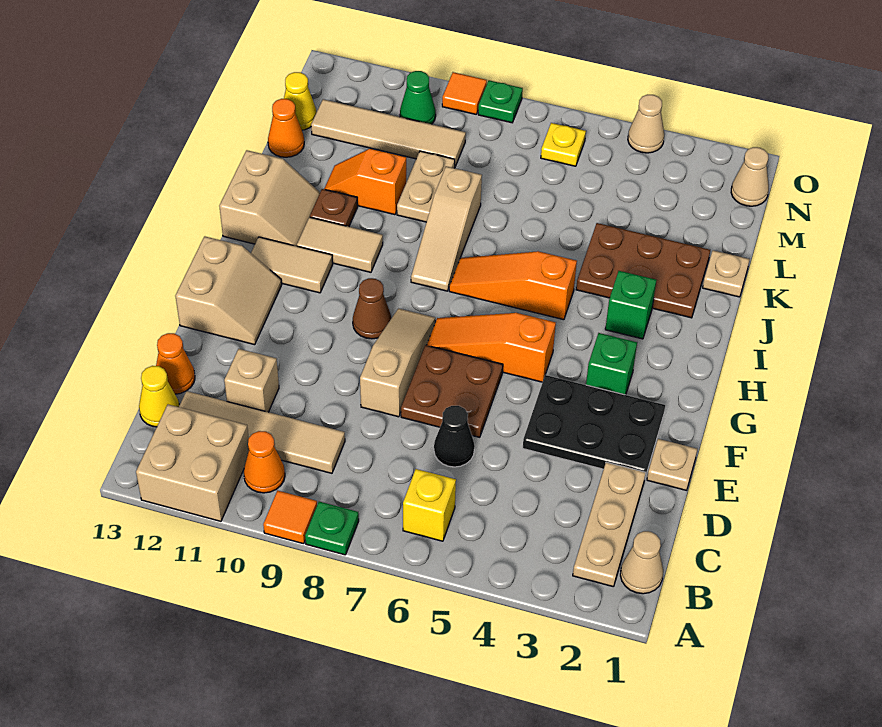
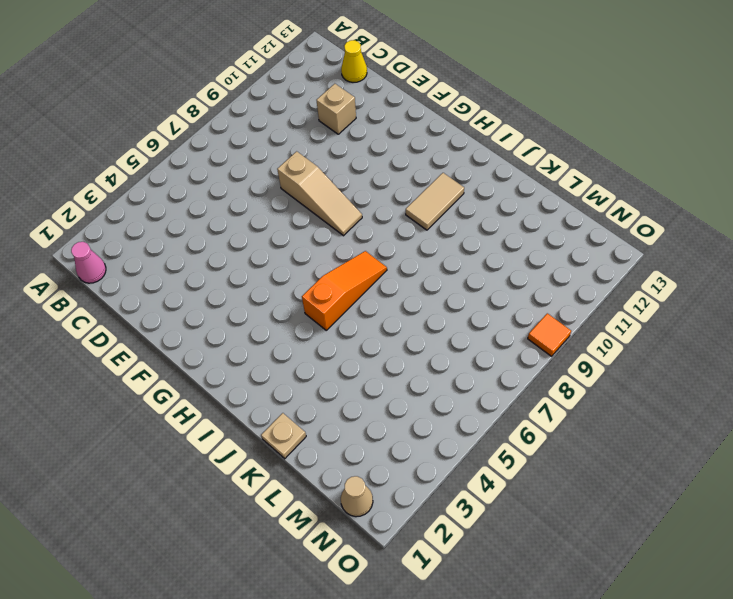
pink 1x1 cone [71,242,106,283] -> tan 1x1 cone [620,531,663,594]
none -> green 1x1 plate [305,502,359,555]
none -> orange 1x1 tile [263,491,317,544]
none -> tan 2x2 brick [136,405,249,521]
none -> tan 1x3 plate [573,462,646,587]

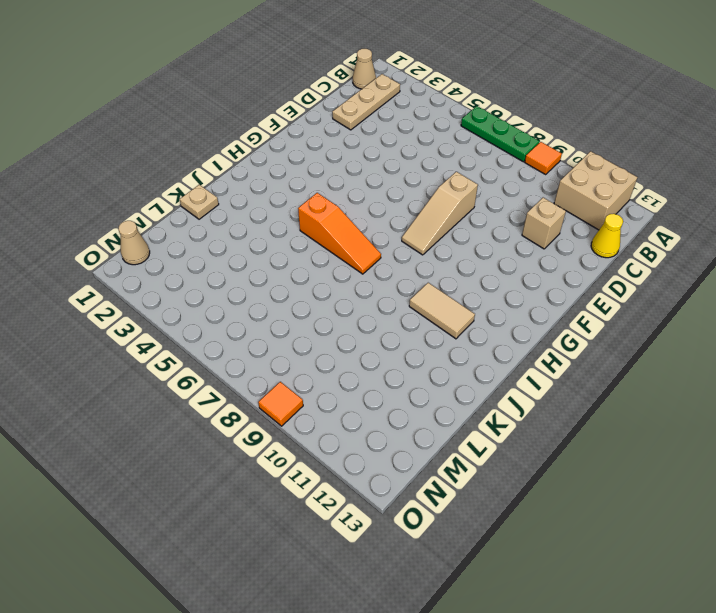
green 1x3 plate [461,106,540,162] -> green 1x1 plate [305,502,359,555]
none -> yellow 1x1 brick [403,469,456,541]
none -> orange 1x1 cone [244,431,285,493]
none -> tan 1x4 tile [179,391,345,473]
none -> black 1x1 cone [434,406,475,467]

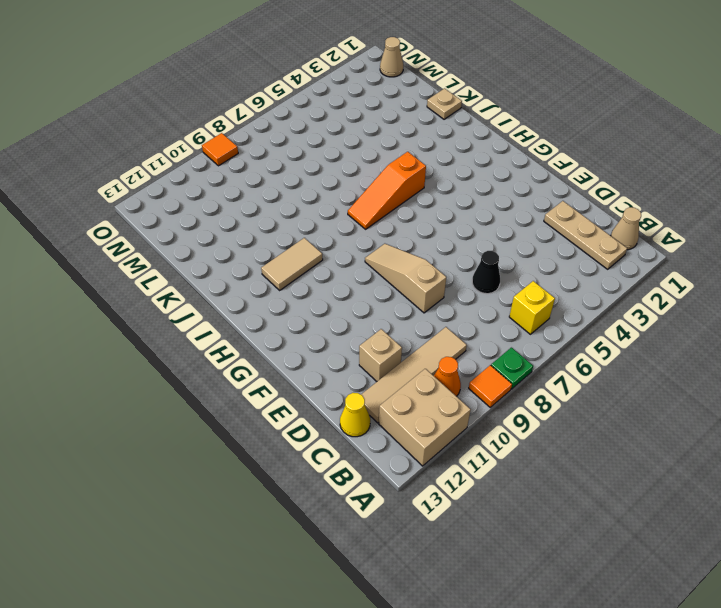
none -> orange 1x1 cone [156,333,195,394]
none -> tan 1x1 plate [647,439,697,490]
none -> black 2x3 plate [523,375,665,477]
none -> brown 2x2 plate [401,345,503,437]

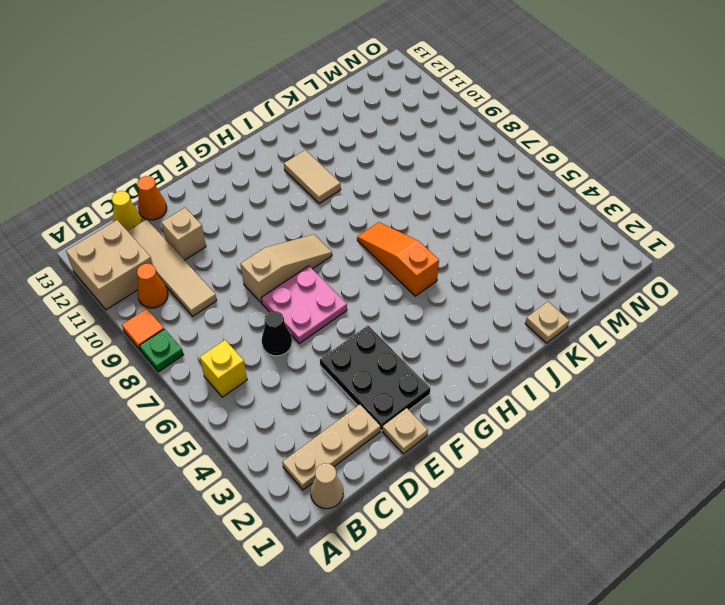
pink 2x2 plate [261,266,347,343] -> brown 2x2 plate [401,345,503,437]
none -> tan 2x2 slope [175,236,282,345]
none -> green 1x1 brick [586,333,637,395]
none -> orange 1x3 slope [427,313,556,382]
none -> brown 1x1 cone [353,278,391,339]

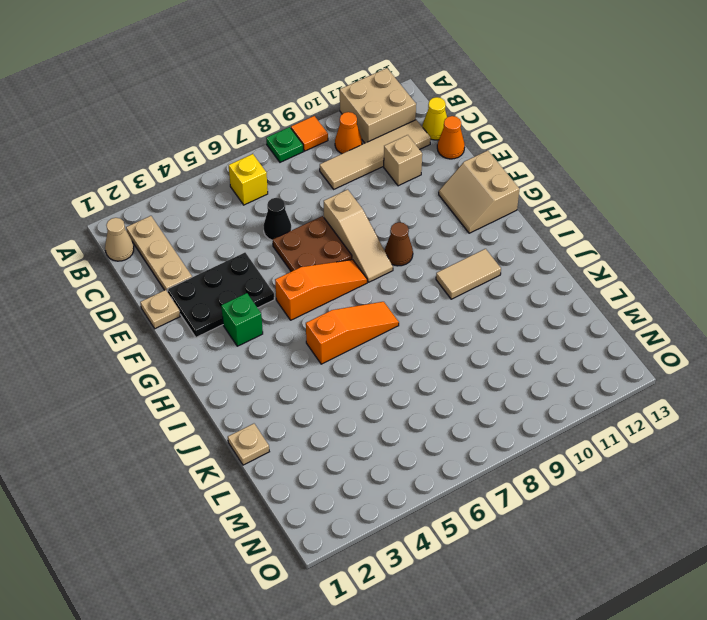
none -> tan 1x2 tile [251,237,333,293]
none -> green 1x1 brick [605,271,656,339]
none -> tan 1x3 slope [411,166,482,291]
none -> tan 2x2 slope [219,150,320,246]

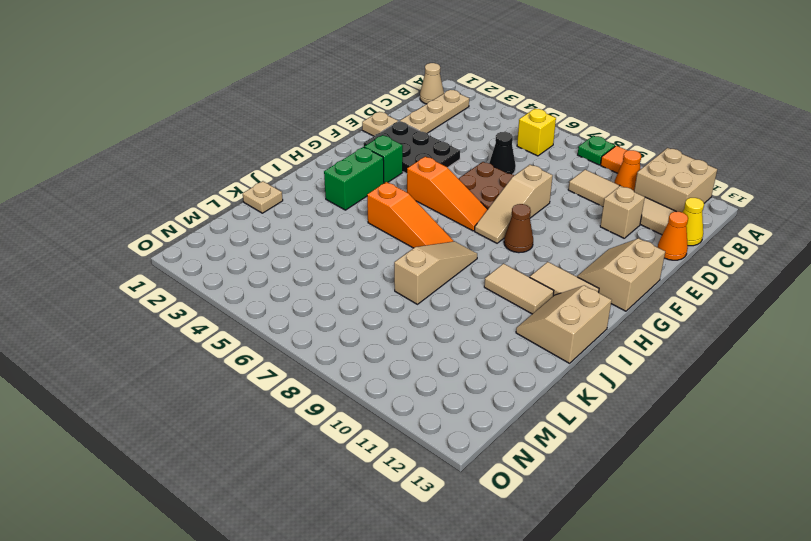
green 1x2 brick [324,147,384,210] -> green 1x1 brick [605,271,656,339]
none -> brown 2x3 plate [576,223,710,318]
none -> brown 1x1 plate [310,189,358,227]
none -> tan 1x2 plate [397,151,455,222]
none -> orange 1x2 slope [324,149,406,215]

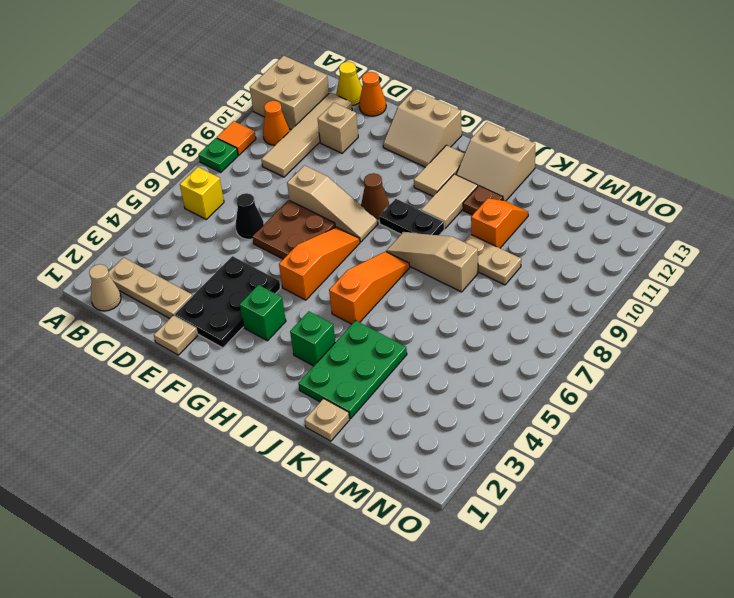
black 1x2 plate [379,199,444,235] -> none
green 2x3 plate [298,320,407,419] -> brown 2x3 plate [576,223,710,318]
none -> orange 1x1 cone [268,99,304,157]
none -> tan 1x4 tile [311,99,466,167]
none -> yellow 1x1 cone [284,72,317,130]
none -> tan 1x1 cone [731,147,769,206]

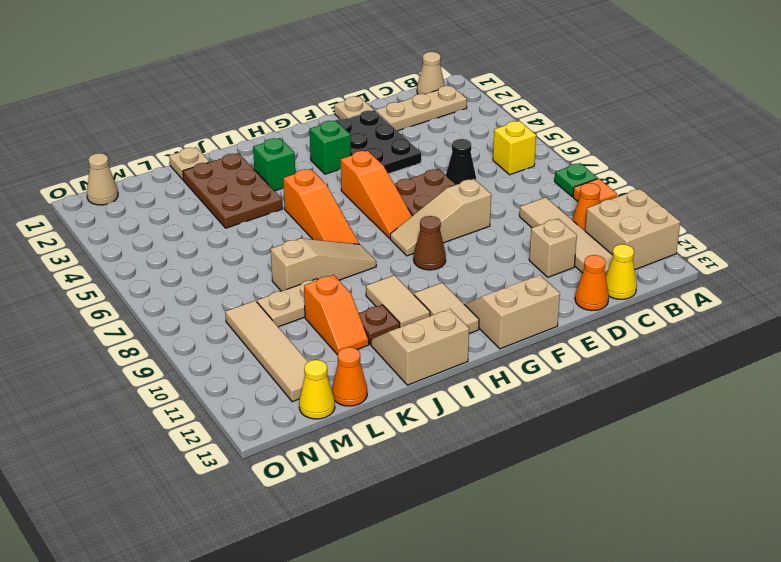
none -> yellow 1x1 plate [541,123,586,166]
none -> green 1x1 cone [400,71,436,124]
none -> tan 1x1 cone [628,95,664,153]
none -> green 1x1 plate [478,80,523,123]

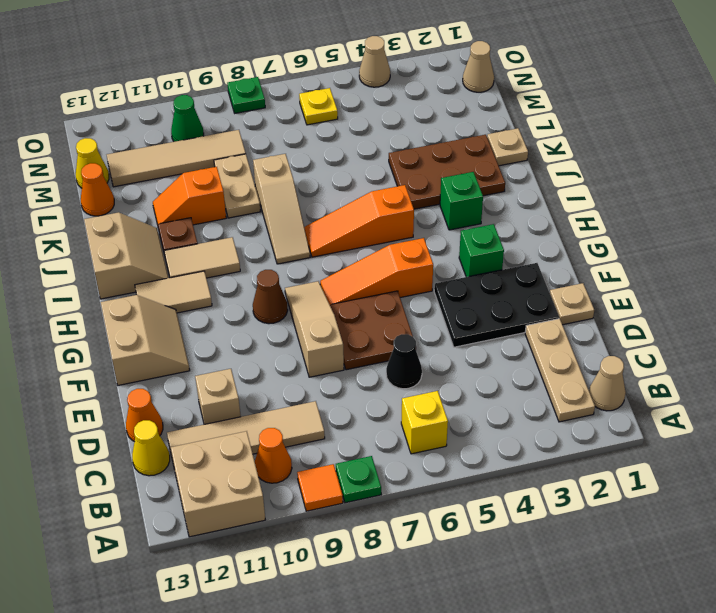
none -> orange 1x1 tile [442,72,487,114]

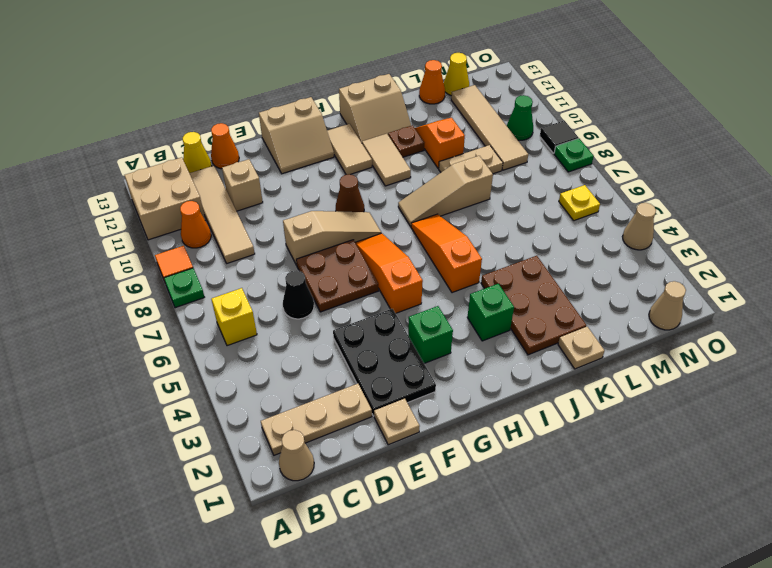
black 1x1 tile [540,121,578,153] -> orange 1x1 tile [442,72,487,114]

